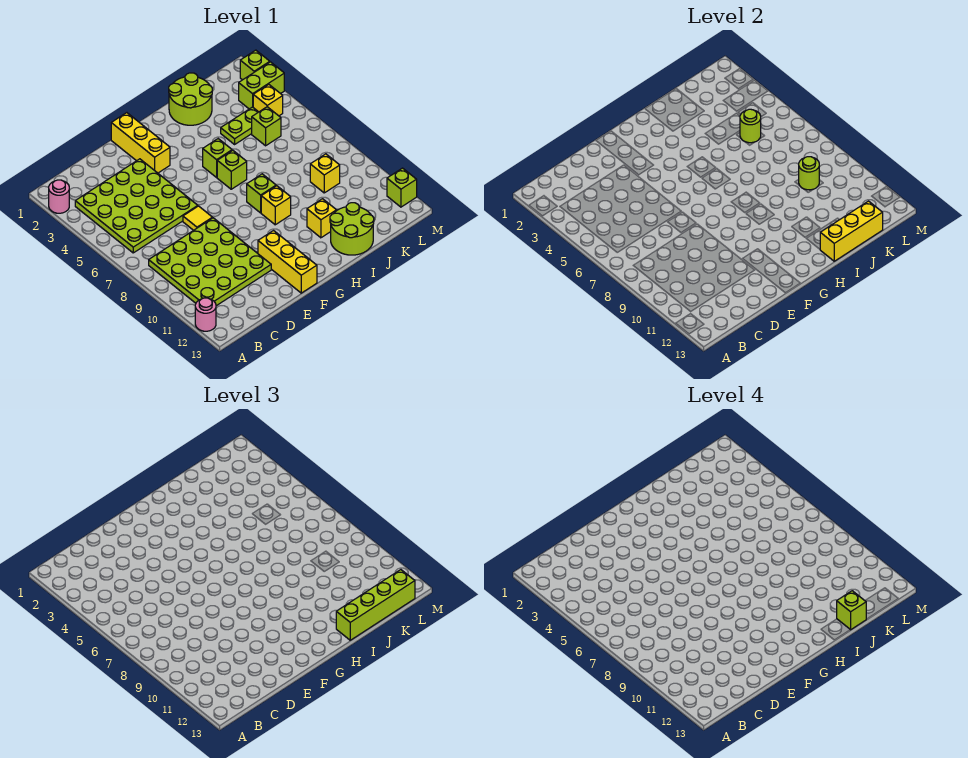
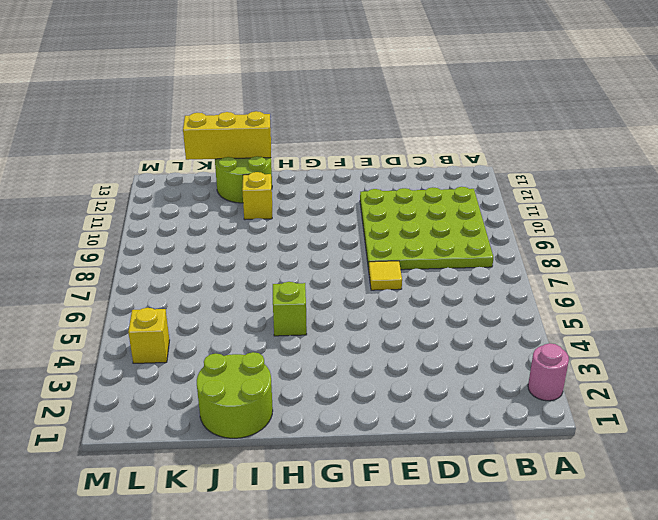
none -> pink 1x1 round brick [195,298,216,331]
none -> lime 4x4 plate [75,159,198,253]
none -> yellow 1x3 brick [111,113,170,173]

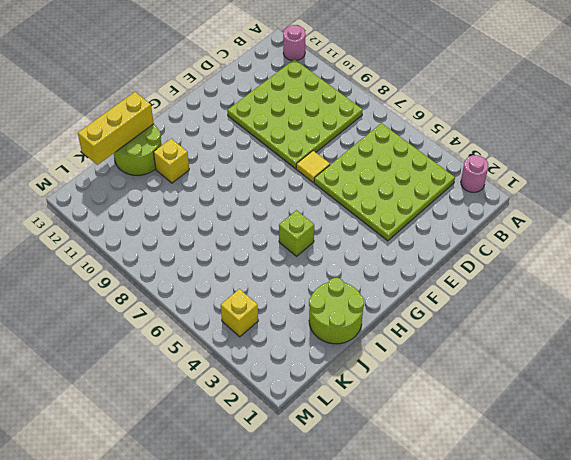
none -> yellow 1x3 brick [111,113,170,173]
none -> yellow 1x3 brick [258,231,317,293]
none -> lime 1x1 brick [217,150,247,189]

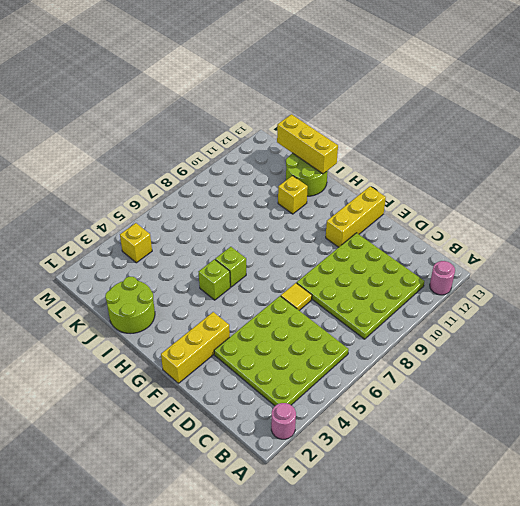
none -> lime 1x1 brick [247,174,276,213]
none -> yellow 1x1 brick [261,186,291,225]
none -> lime 1x2 plate [221,107,258,144]

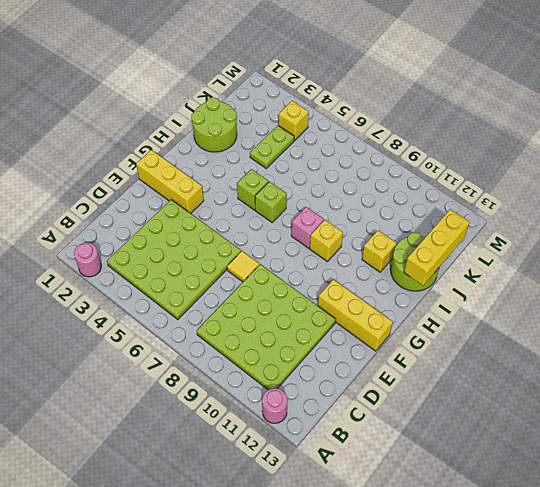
pink 1x1 brick [291,207,324,248] -> lime 1x1 brick [247,174,276,213]
none -> lime 1x1 brick [252,107,281,146]
none -> yellow 1x1 brick [310,154,340,193]
none -> lime 1x2 brick [239,62,284,109]

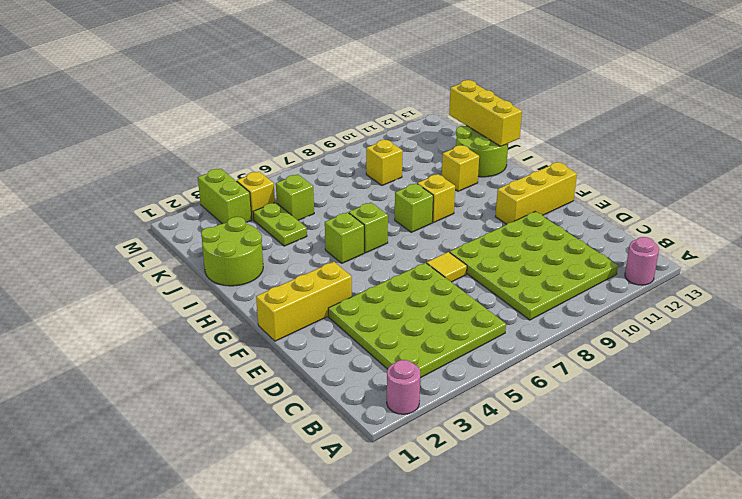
none -> lime 1x1 brick [240,50,270,80]
none -> lime 1x1 brick [387,168,417,207]
none -> lime 1x1 round brick [740,109,761,143]

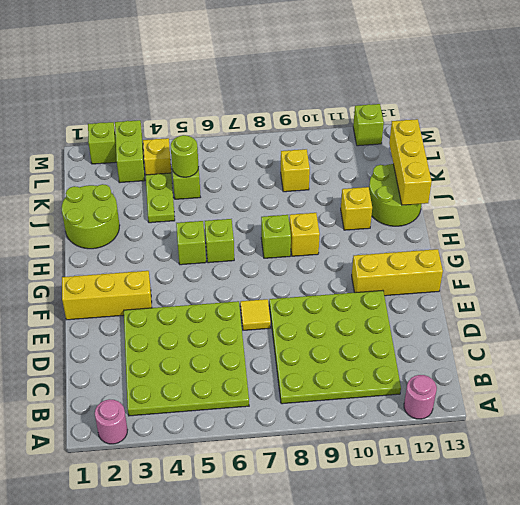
none -> lime 1x1 round brick [799,157,819,190]
none -> lime 1x4 brick [336,570,415,640]
none -> lime 1x1 brick [837,591,866,630]

